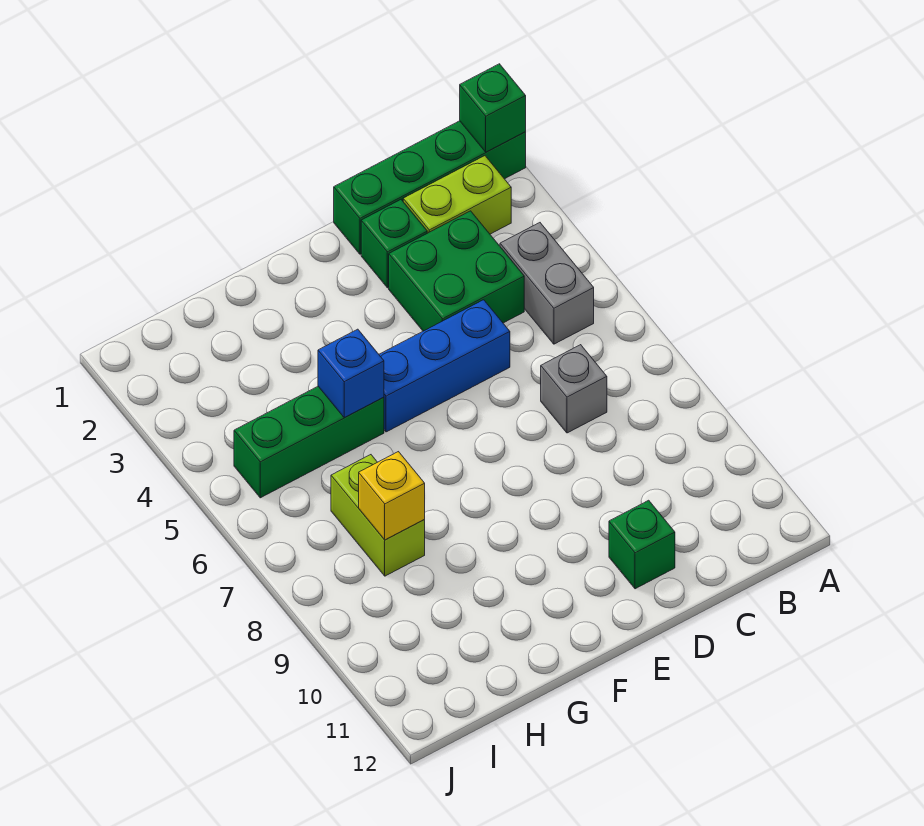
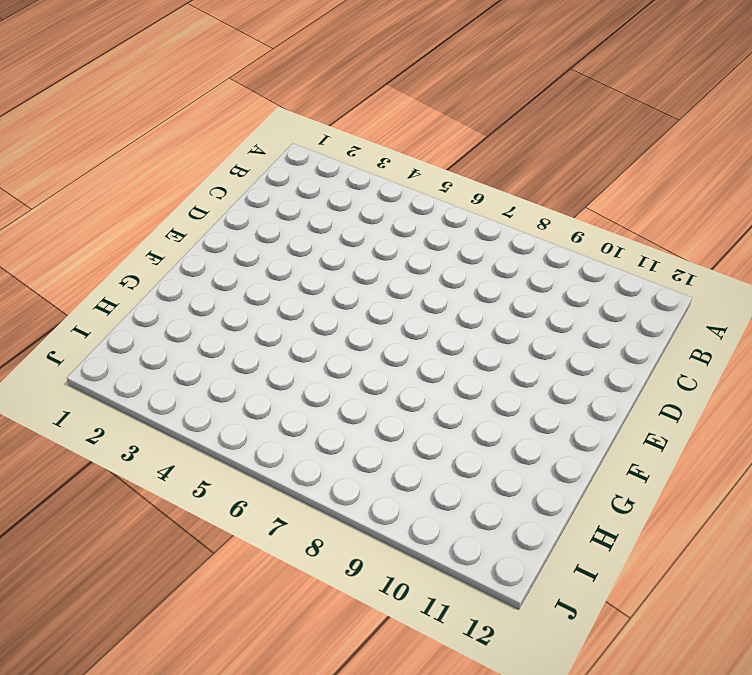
none -> green 1x4 brick [334,121,526,254]
none -> lime 1x2 brick [403,156,511,234]
none -> grey 1x2 brick [500,223,594,344]

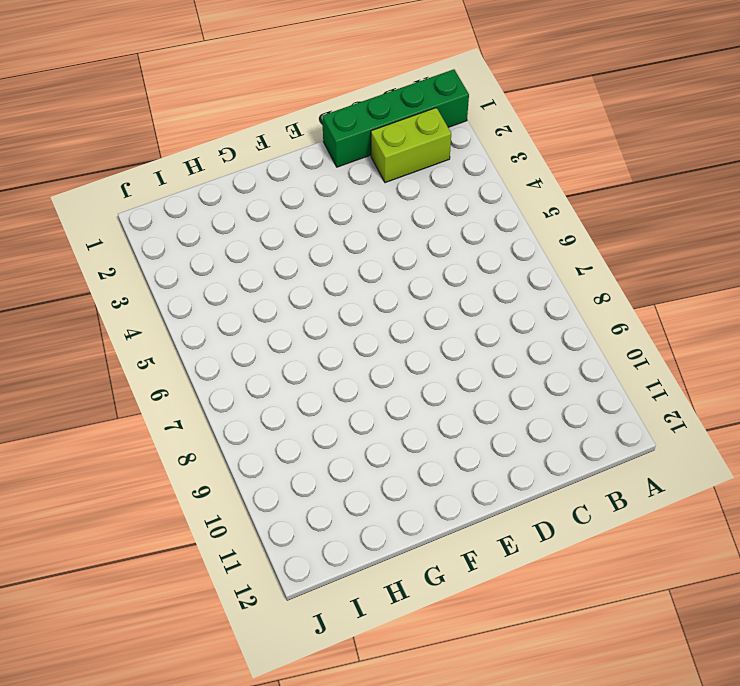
none -> grey 1x2 brick [500,223,594,344]
none -> green 2x2 brick [389,211,524,331]
none -> grey 1x1 brick [541,345,607,433]

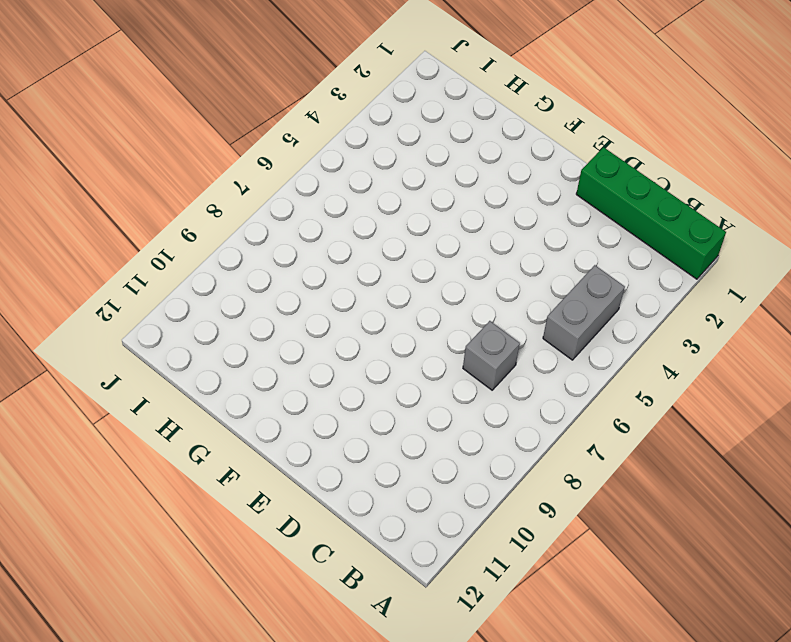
none -> lime 1x2 brick [403,156,511,234]
none -> green 2x2 brick [389,211,524,331]
none -> green 1x1 brick [361,200,427,288]

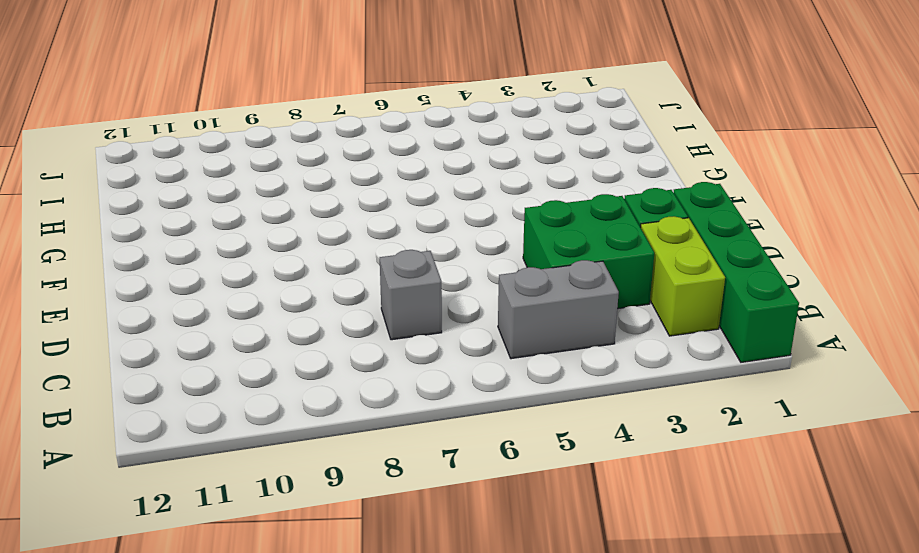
none -> blue 1x3 brick [379,300,510,432]
none -> green 1x1 brick [609,500,675,589]
none -> green 1x3 brick [234,387,384,498]

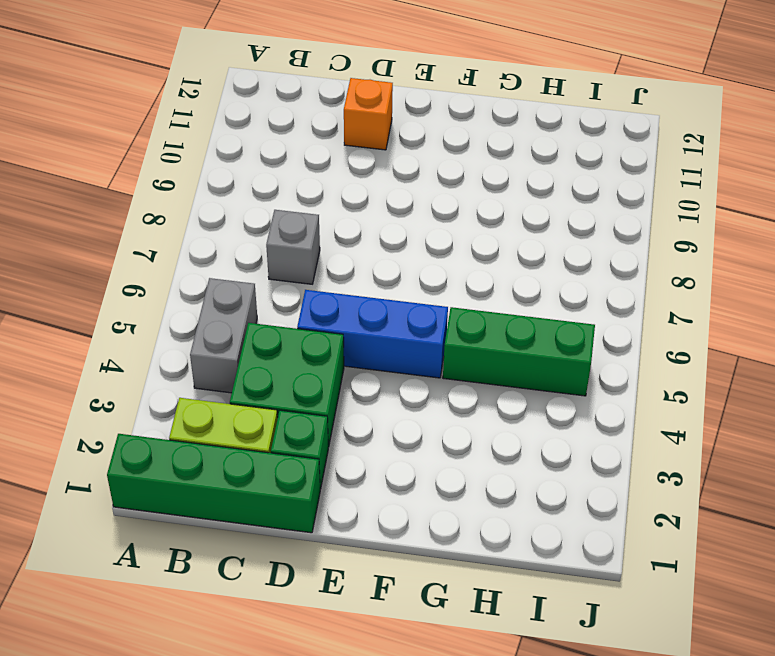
orange 1x1 brick [344,78,393,150] -> green 1x1 brick [609,500,675,589]
none -> lime 1x2 brick [331,455,425,576]
none -> green 1x1 brick [460,64,526,152]
none -> blue 1x1 brick [318,329,384,418]

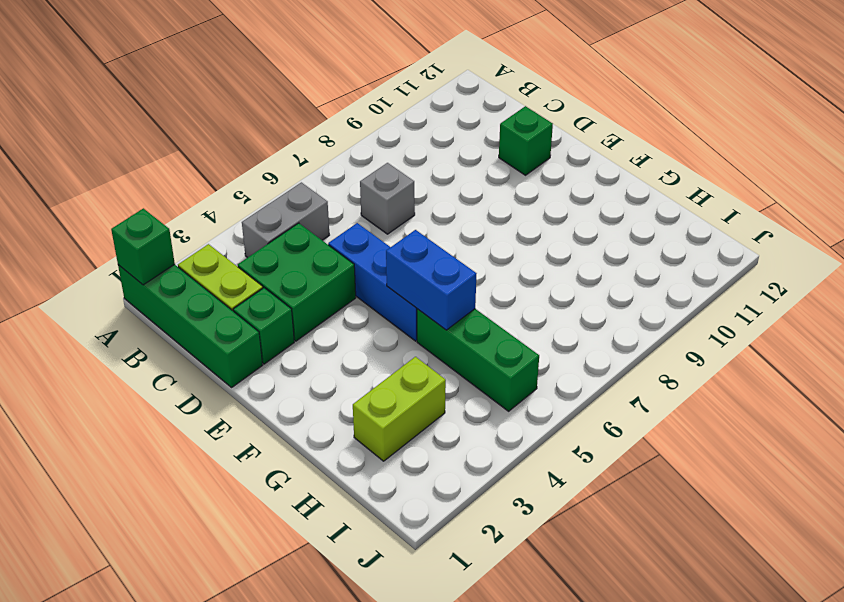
blue 1x2 brick [386,230,476,330] -> blue 1x1 brick [318,329,384,418]
lime 1x2 brick [353,357,446,461] -> lime 1x2 brick moved to [331,455,425,576]
none -> yellow 1x1 brick [359,452,425,540]

